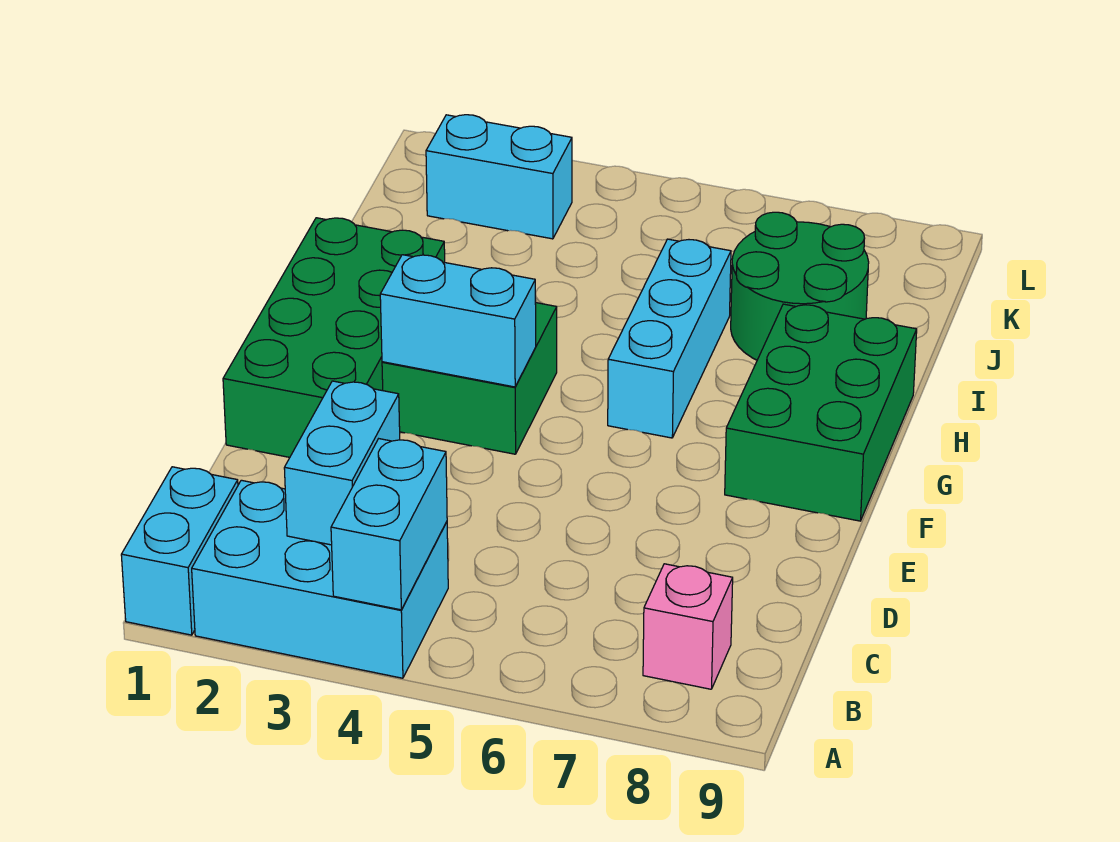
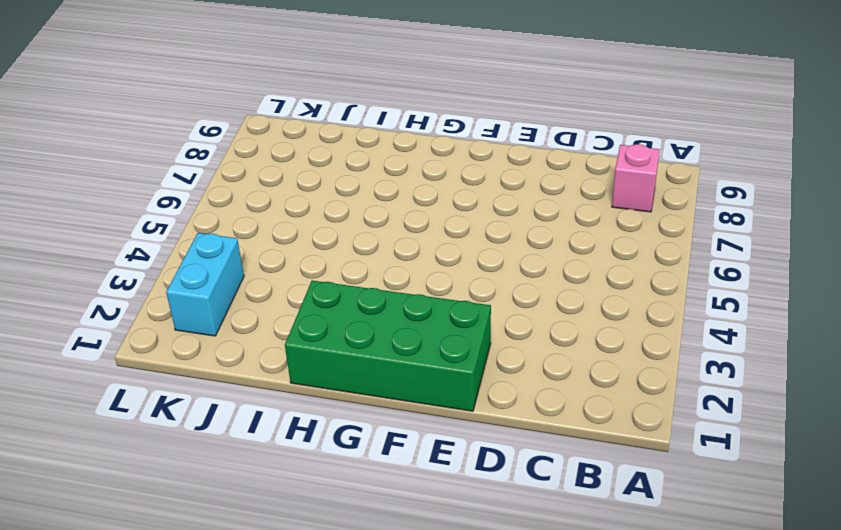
none -> cyan 1x2 brick [121,467,238,635]
none -> cyan 2x3 brick [192,480,448,678]
none -> green 2x2 brick [382,303,557,454]

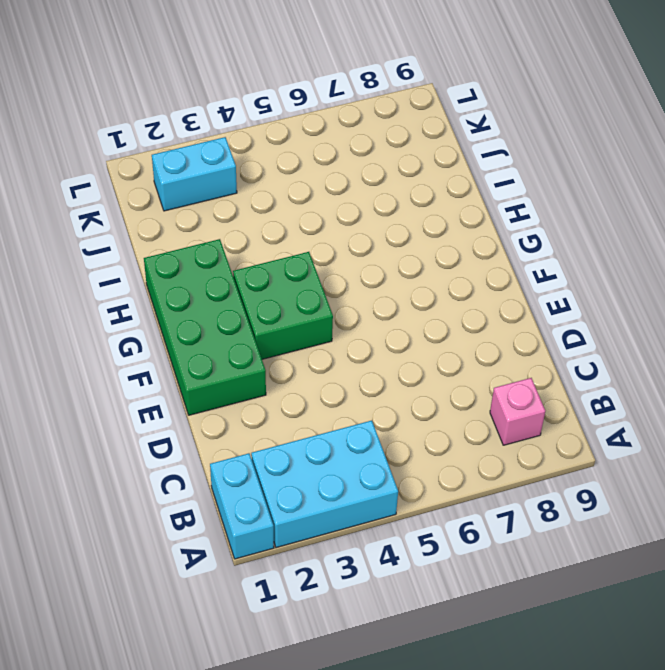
none -> green 2x3 brick [725,304,917,521]
none -> cyan 1x3 brick [608,239,731,438]
none -> green 2x2 round brick [731,212,869,360]

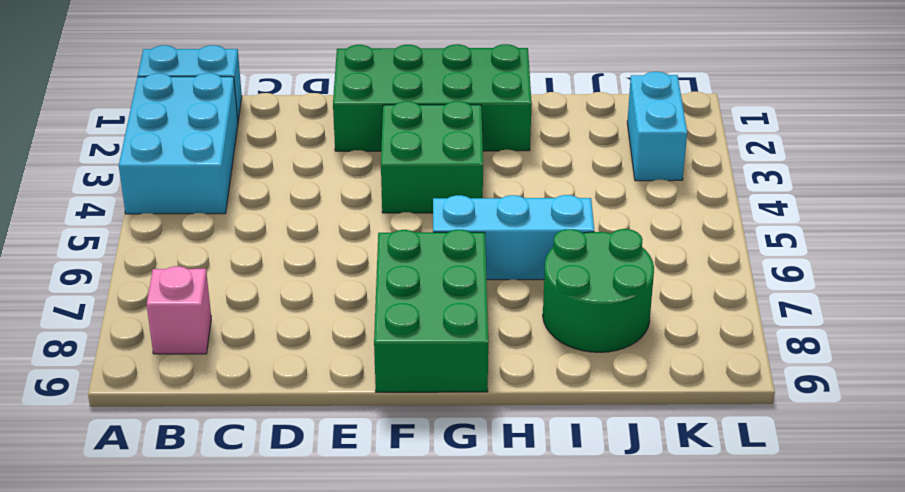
green 2x3 brick [374,230,488,392] -> green 2x3 brick turned to [725,304,917,521]
none -> cyan 1x2 brick [331,439,447,610]
none -> cyan 1x2 brick [284,381,400,545]
none -> cyan 1x2 brick [380,255,536,387]

